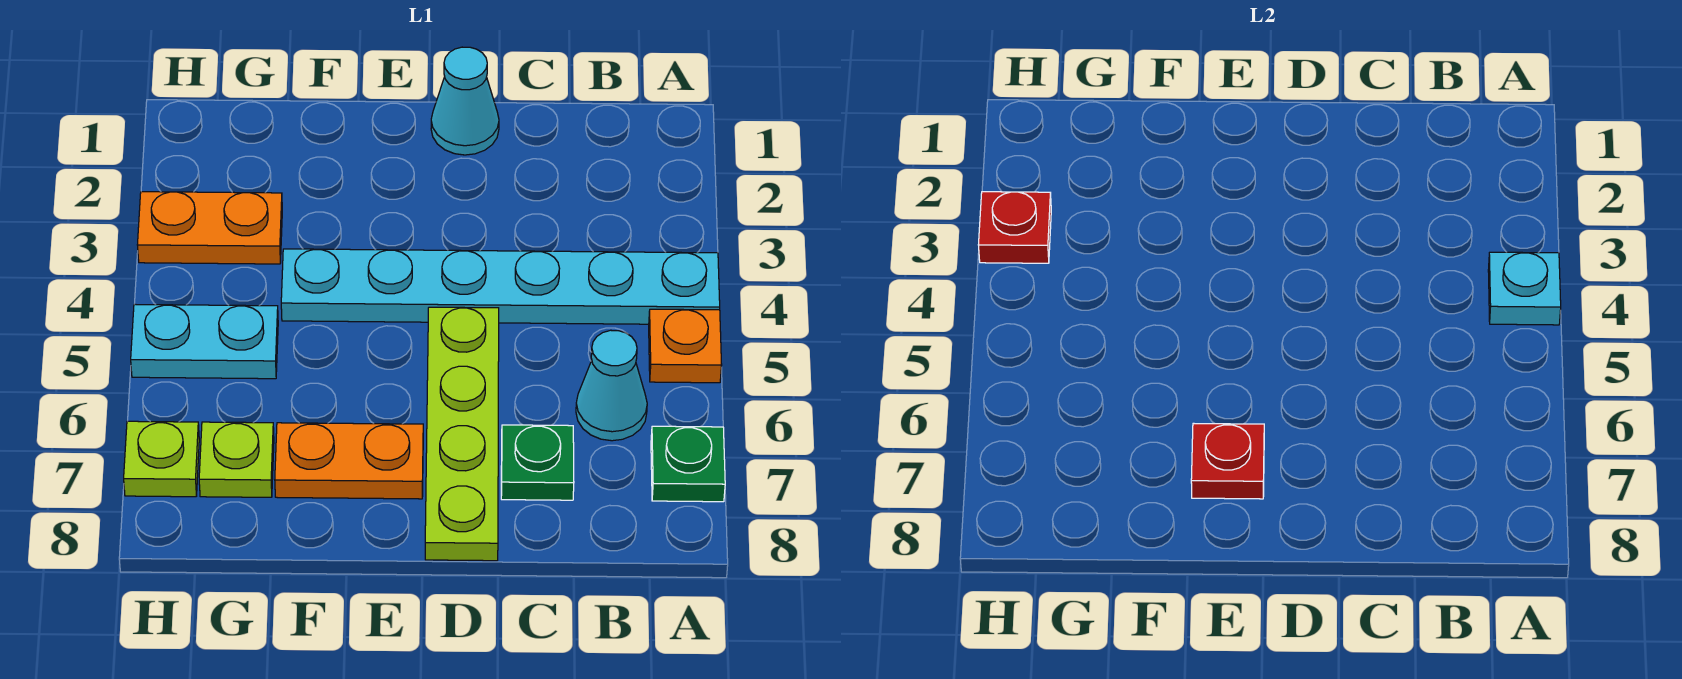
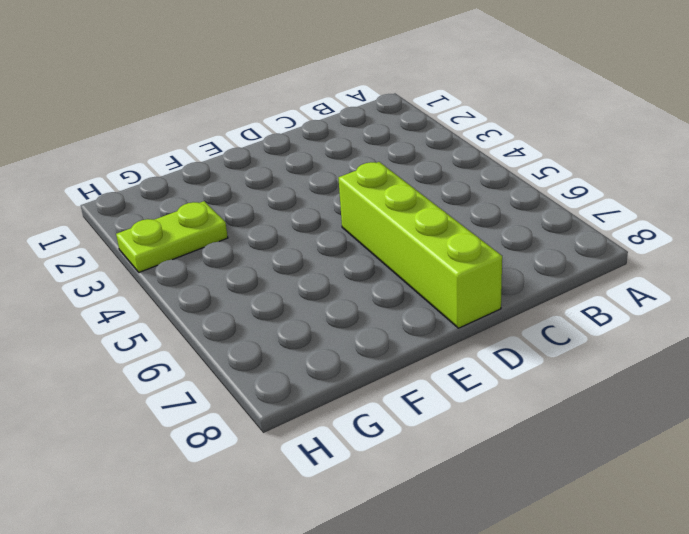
lime 1x4 brick [338,162,502,328] -> lime 1x4 plate [425,307,499,561]
lime 1x2 plate [116,201,228,272] -> orange 1x2 plate [137,192,282,264]
none -> cyan 1x6 plate [281,249,720,324]
none -> orange 1x1 plate [649,309,722,383]
none -> green 1x1 plate [651,426,725,502]

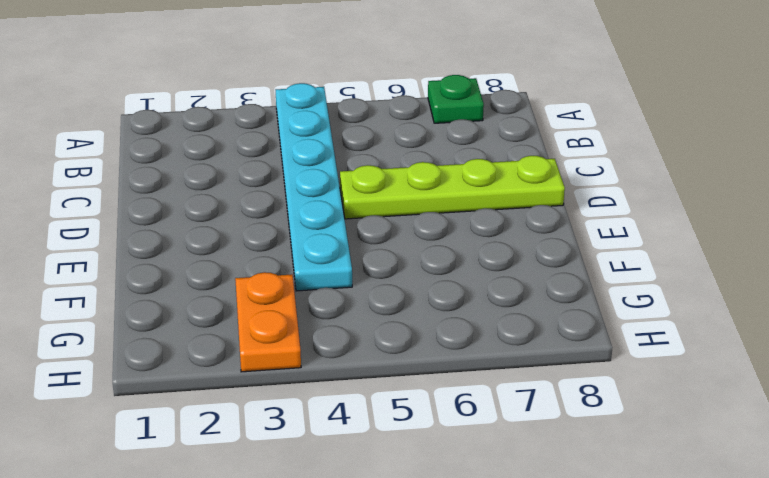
none -> orange 1x1 plate [649,309,722,383]
none -> cyan 1x1 cone [576,330,647,441]
none -> green 1x1 plate [501,425,574,500]

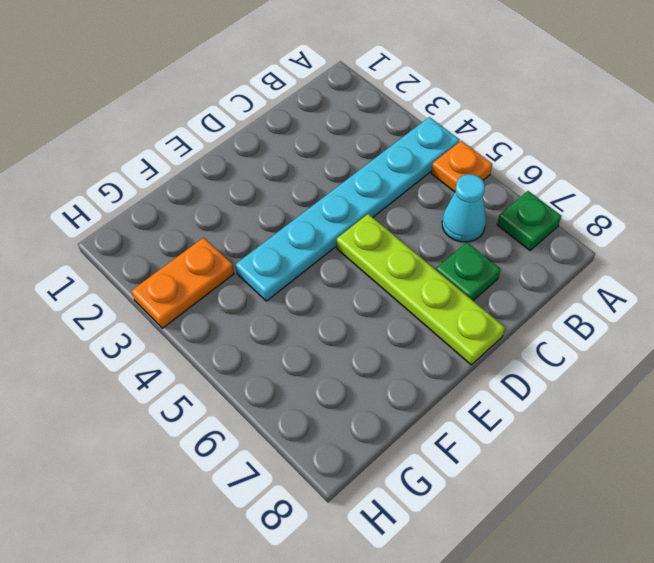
none -> cyan 1x1 cone [431,47,499,155]
none -> orange 1x2 plate [275,423,423,499]
none -> cyan 1x2 plate [131,304,278,379]

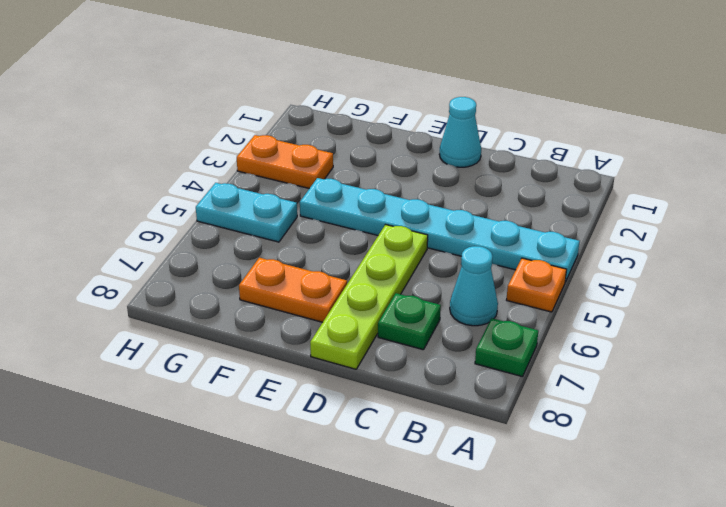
none -> lime 1x1 plate [199,422,274,497]
none -> lime 1x1 plate [124,421,199,497]
none -> cyan 1x1 plate [1488,252,1561,325]

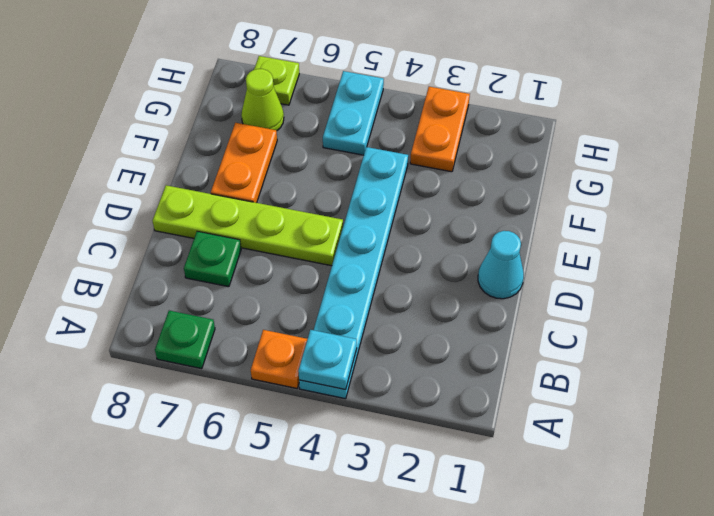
lime 1x1 cone [241,69,284,131] -> lime 1x1 plate [199,422,274,497]
none -> cyan 1x1 cone [576,330,647,441]
none -> red 1x1 plate [1191,423,1264,499]
none -> red 1x1 plate [978,192,1051,263]

